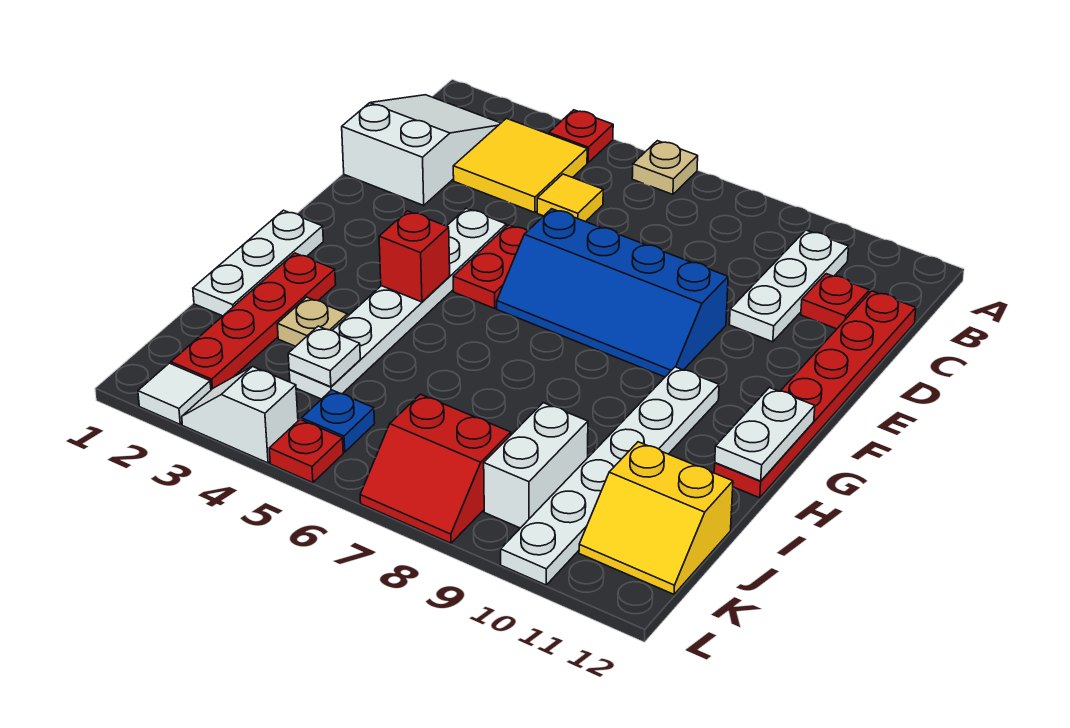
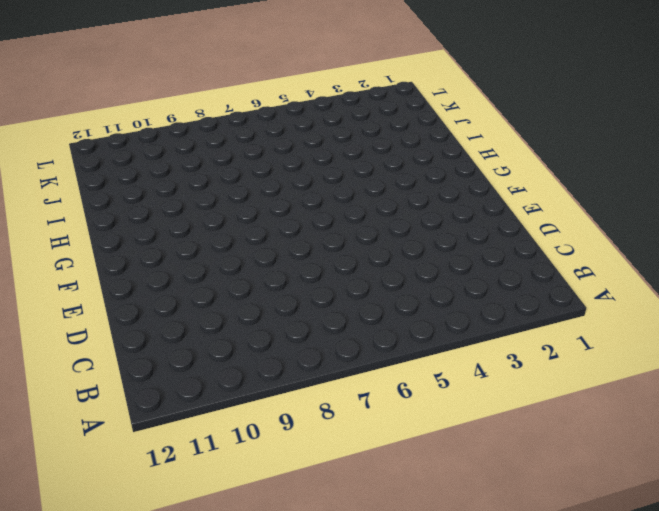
none -> red 1x1 plate [549,110,613,163]
none -> tan 1x1 plate [632,141,698,194]
none -> white 2x3 slope [342,95,501,205]

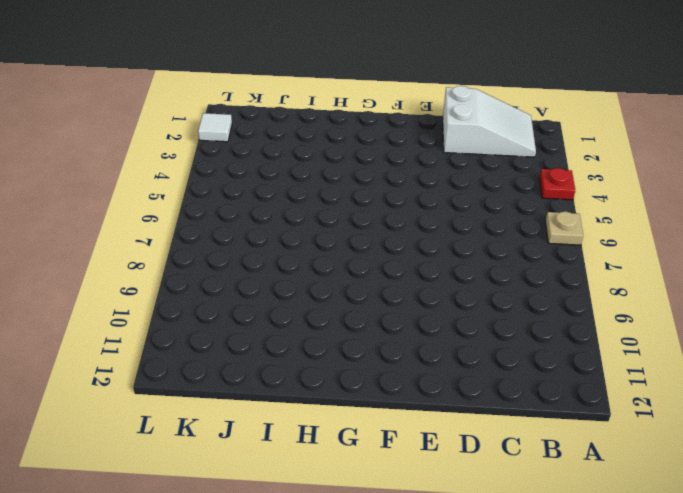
none -> yellow 2x2 tile [453,118,587,213]
none -> white 1x3 plate [729,230,849,342]
none -> yellow 1x1 tile [537,174,603,222]

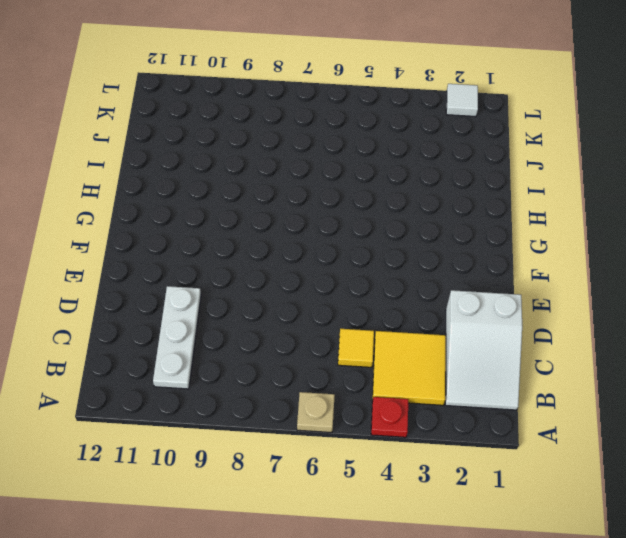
none -> red 1x1 plate [801,274,869,329]
none -> red 1x6 plate [714,291,916,498]
none -> white 1x6 plate [289,208,506,399]

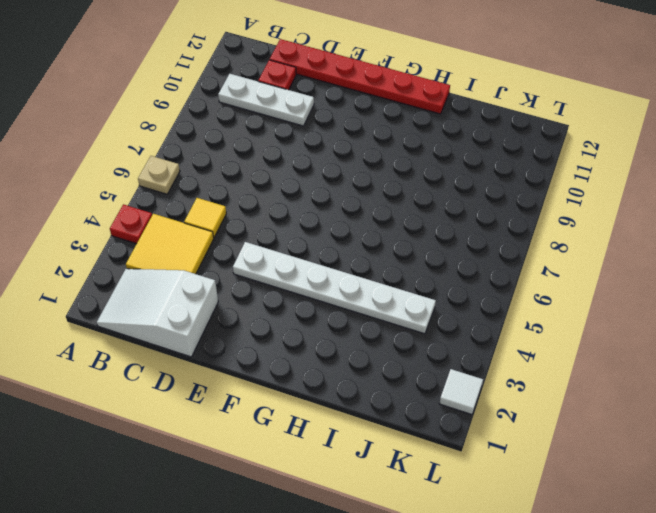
none -> red 1x2 plate [453,225,527,308]
none -> blue 2x4 slope [497,209,728,377]
none -> white 1x3 plate [193,210,323,316]

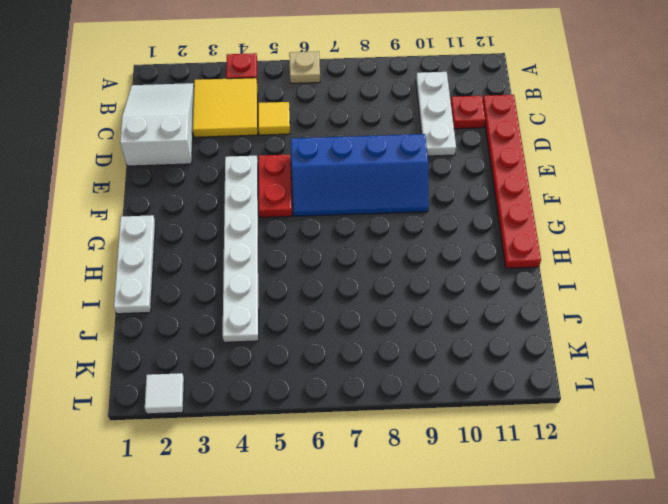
none -> white 1x6 plate [501,367,719,585]
none -> red 1x4 plate [171,253,336,390]
none -> tan 1x1 plate [277,297,348,346]

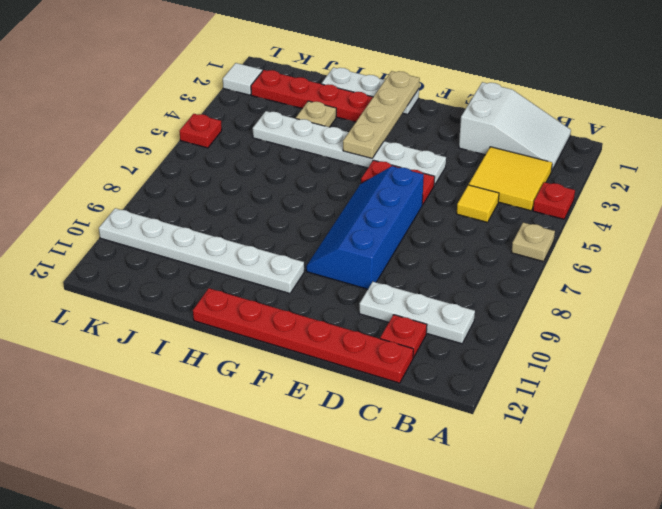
tan 1x4 plate [343,71,420,158] -> red 1x1 brick [379,211,450,302]
none -> white 1x2 brick [484,403,588,528]
none -> yellow 2x2 slope [579,442,733,594]
none -> blue 1x1 plate [302,390,375,452]

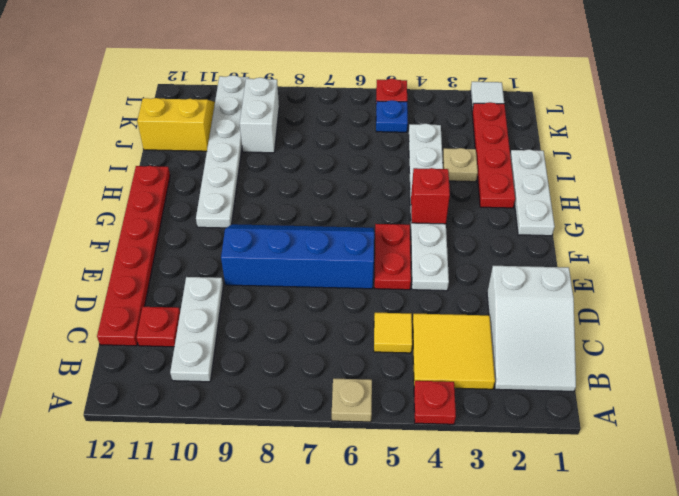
none -> red 2x2 slope [360,394,511,543]
none -> white 1x2 slope [182,367,298,463]
none -> white 1x2 plate [715,388,815,481]

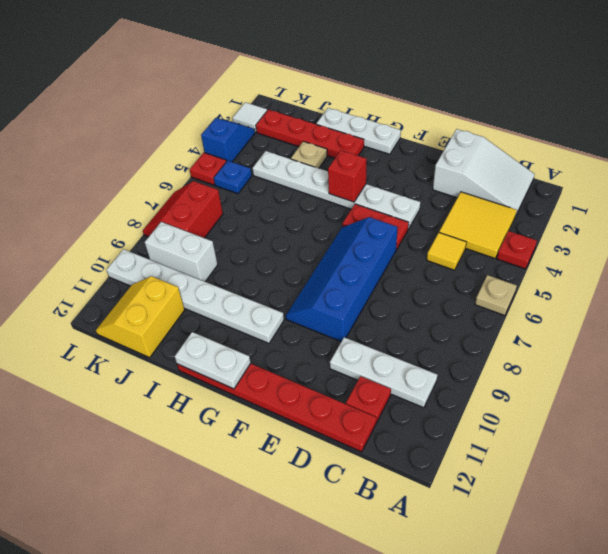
blue 1x2 slope [201,118,255,162] -> white 1x2 slope [182,367,298,463]
none -> white 1x1 plate [288,326,360,387]

